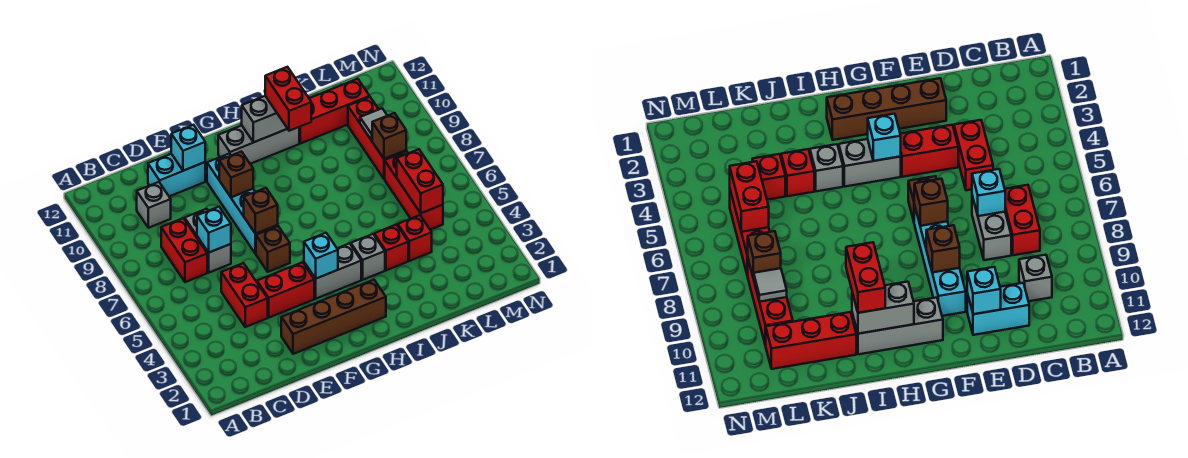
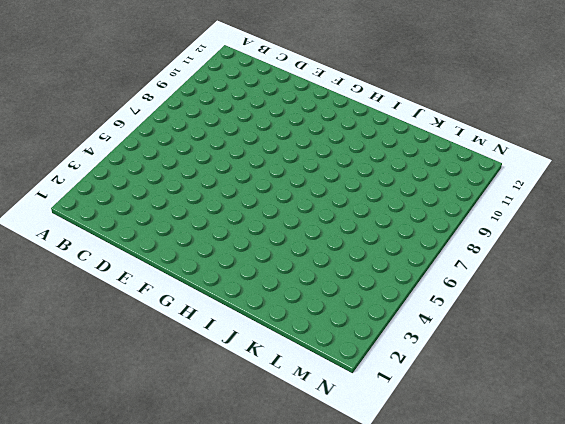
none -> red 1x2 brick [161,218,207,282]
none -> grey 1x1 brick [137,182,171,228]
none -> red 1x2 brick [221,263,268,327]

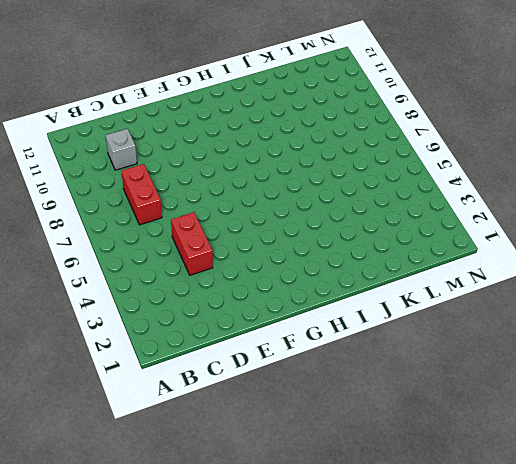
none -> grey 1x2 brick [185,209,231,273]
none -> cyan 1x2 brick [148,154,205,196]
none -> brown 1x4 brick [281,280,386,354]

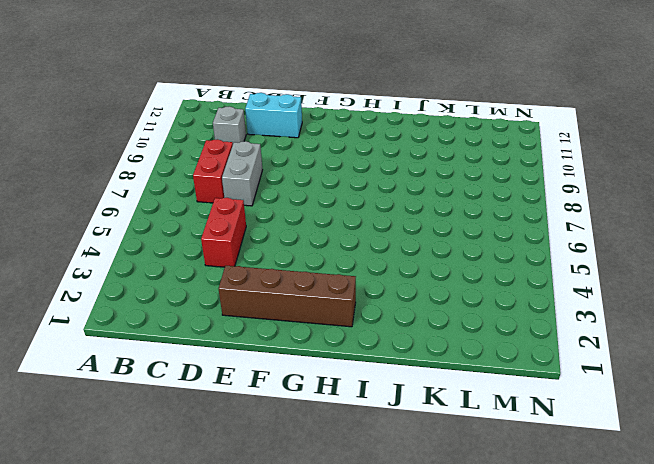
none -> red 1x2 brick [257,262,314,317]
none -> brown 1x1 brick [256,226,290,272]
none -> cyan 1x4 brick [207,154,278,254]

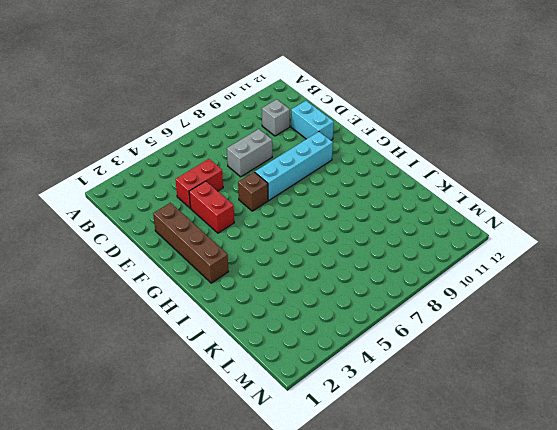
none -> red 1x2 brick [161,218,207,282]
none -> grey 1x2 brick [304,243,361,299]
none -> grey 1x3 brick [218,126,299,164]

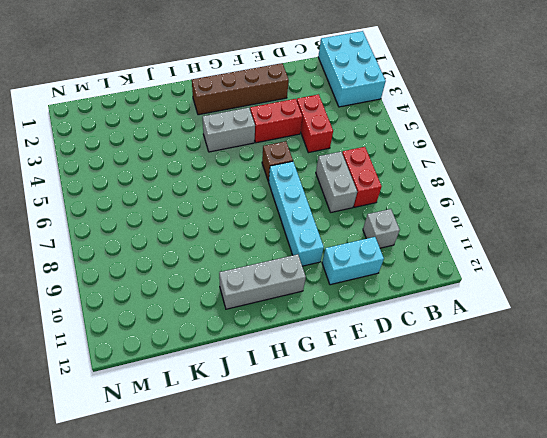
cyan 2x3 brick [318,31,386,107] -> none
none -> grey 1x1 brick [351,234,385,280]
none -> red 1x1 brick [374,225,408,270]
none -> red 1x3 brick [299,79,370,144]

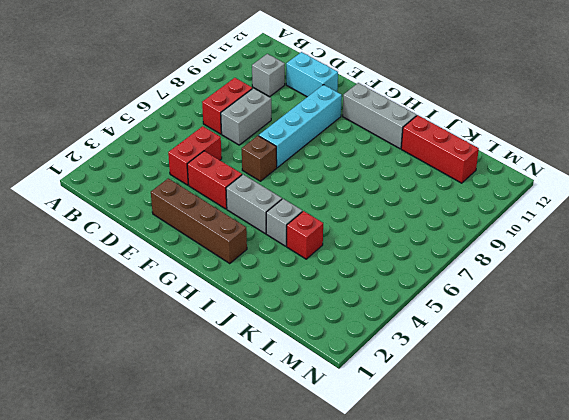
none -> red 1x1 brick [398,215,432,261]
none -> red 1x3 brick [385,151,443,230]
none -> red 1x3 brick [348,97,406,179]

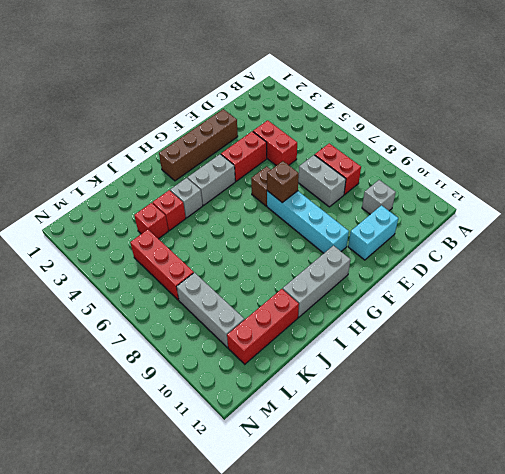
grey 1x3 brick [177,273,244,348] -> red 1x3 brick [348,97,406,179]
none -> cyan 1x1 brick [197,207,231,253]
none -> cyan 1x1 brick [171,125,205,171]
none -> brown 1x1 brick [219,152,253,197]

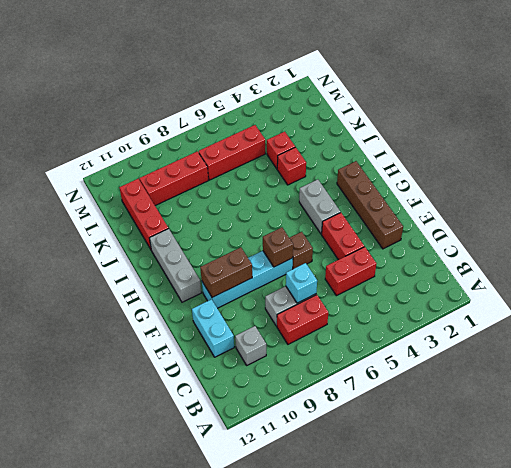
brown 1x2 brick [200,247,252,297] -> brown 1x1 brick [219,152,253,197]
none -> grey 1x1 brick [351,234,385,280]
none -> cyan 1x1 brick [171,125,205,171]
none -> cyan 1x1 brick [304,233,338,278]

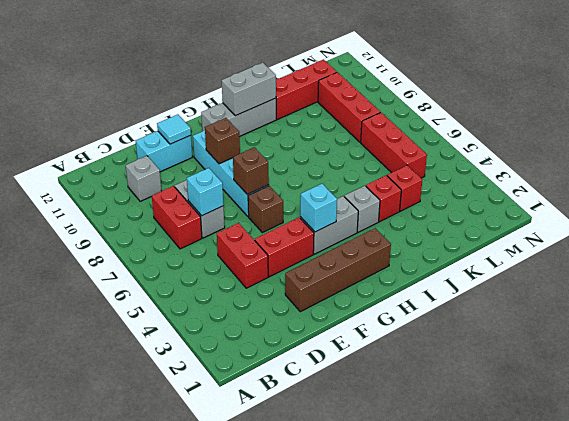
cyan 1x1 tile [157,115,191,144] -> cyan 1x1 brick [171,125,205,171]
none -> red 1x2 brick [397,149,443,213]
none -> brown 1x1 brick [372,113,406,159]
none -> grey 1x1 tile [360,108,387,141]

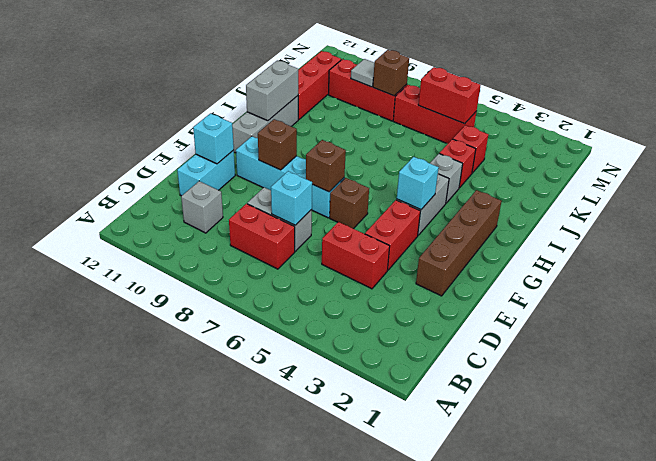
none -> red 1x2 brick [265,67,311,131]

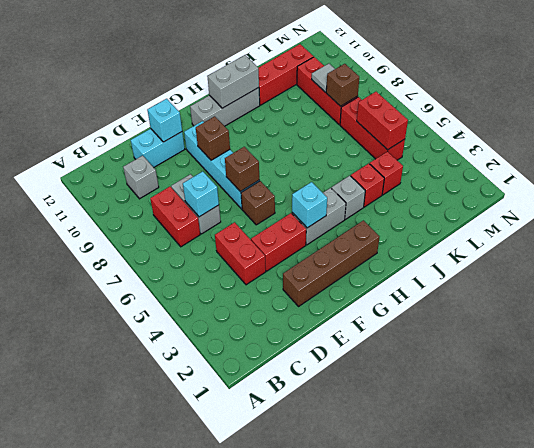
none -> red 1x2 brick [265,67,311,131]

